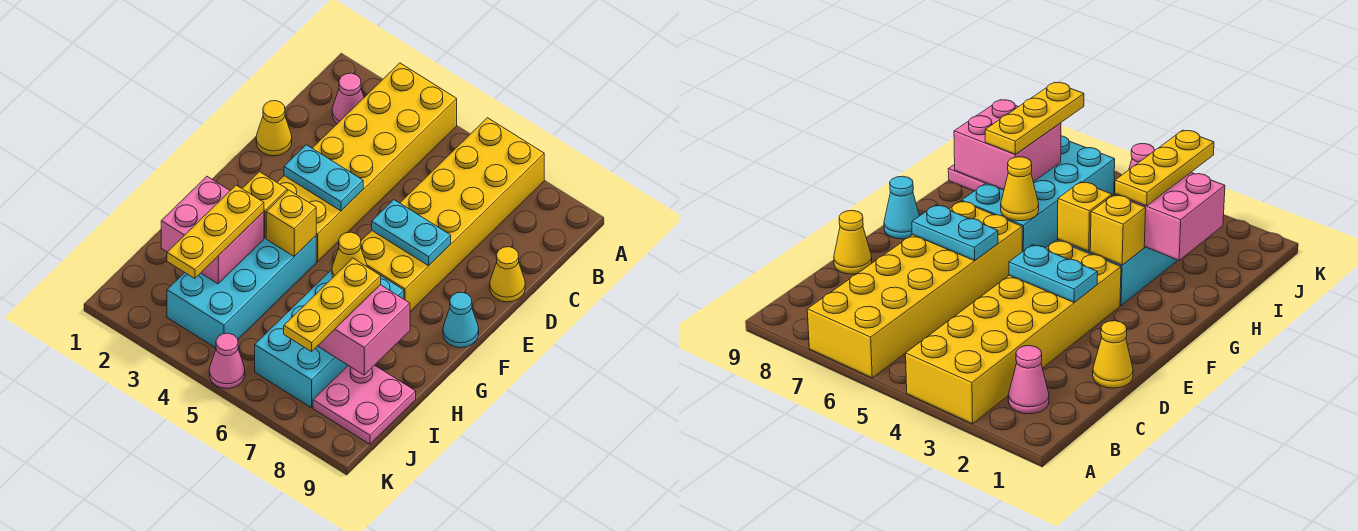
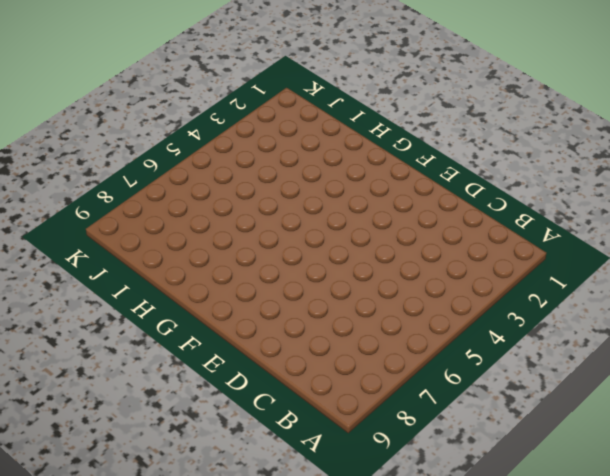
none -> yellow 2x6 brick [277,63,457,262]
none -> yellow 2x6 brick [361,118,544,312]
none -> pink 1x1 cone [332,73,364,124]

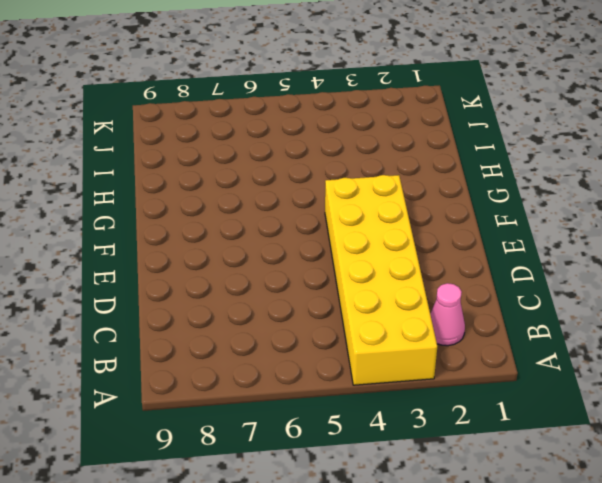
none -> yellow 2x6 brick [361,118,544,312]
none -> yellow 1x1 cone [256,101,292,156]
none -> yellow 1x1 cone [490,247,525,302]

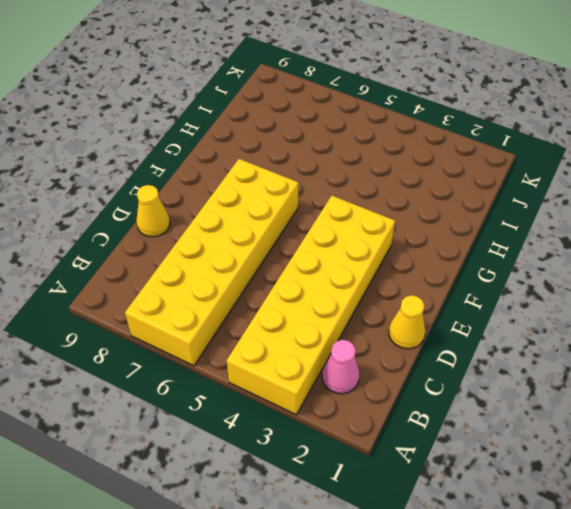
none -> cyan 1x1 cone [443,292,479,348]
none -> cyan 2x4 brick [167,236,316,348]
none -> cyan 2x4 brick [255,270,404,408]

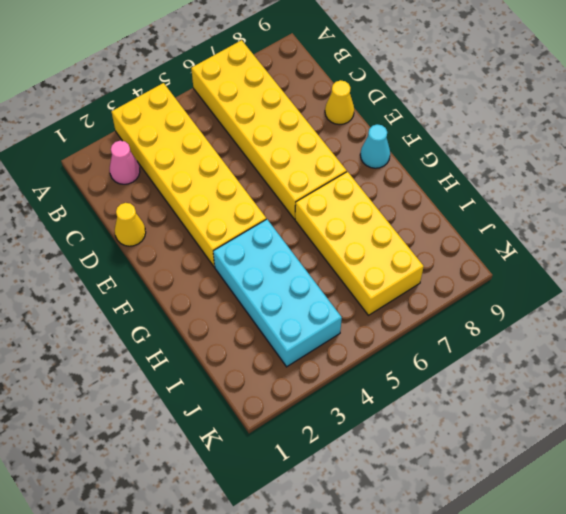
yellow 2x4 brick [295,172,424,315] -> cyan 2x4 brick [255,270,404,408]
none -> pink 2x2 plate [313,365,416,444]
none -> pink 1x1 cone [209,333,245,389]
none -> cyan 1x2 plate [284,145,363,211]

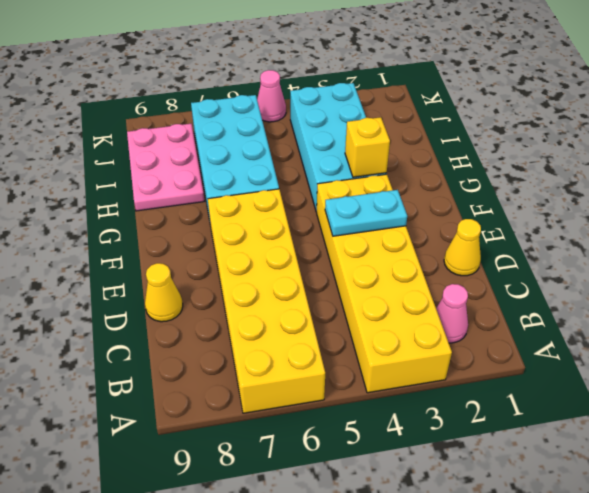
pink 2x3 plate [127,124,204,211] -> pink 2x2 plate [313,365,416,444]
none -> cyan 1x1 cone [443,292,479,348]
none -> cyan 1x2 plate [372,200,451,266]
none -> yellow 1x1 brick [266,190,316,256]

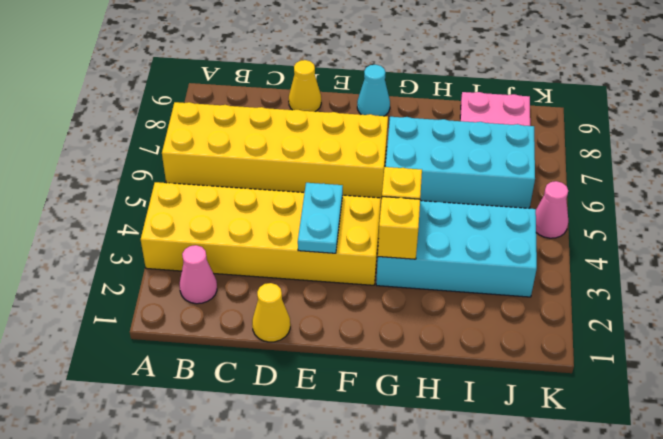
none -> cyan 1x2 plate [372,200,451,266]
none -> yellow 1x1 cone [332,232,367,277]
none -> pink 2x2 brick [161,176,264,284]

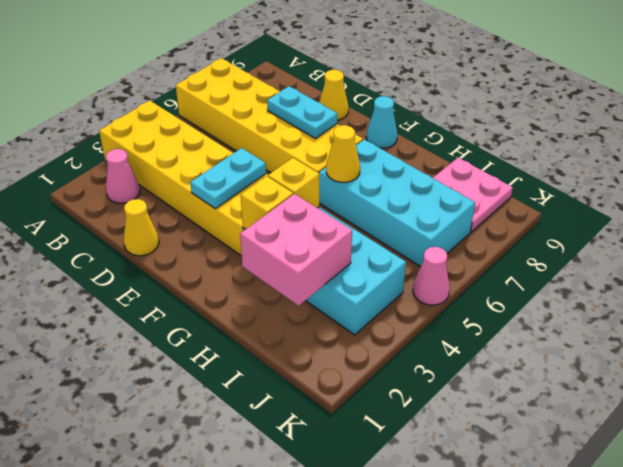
cyan 1x2 plate [267,86,337,139] -> cyan 1x2 plate turned to [372,200,451,266]
none -> pink 2x2 brick [318,285,410,375]
none -> yellow 1x3 plate [167,185,264,279]
none -> yellow 1x3 plate [284,258,381,352]

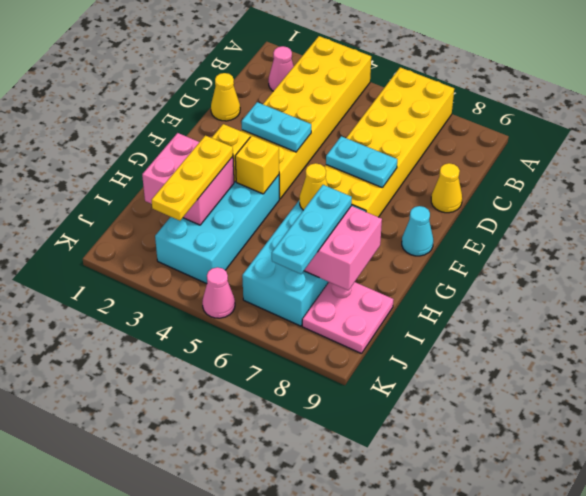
cyan 1x3 plate [272,185,352,274] -> yellow 1x3 plate [284,258,381,352]

